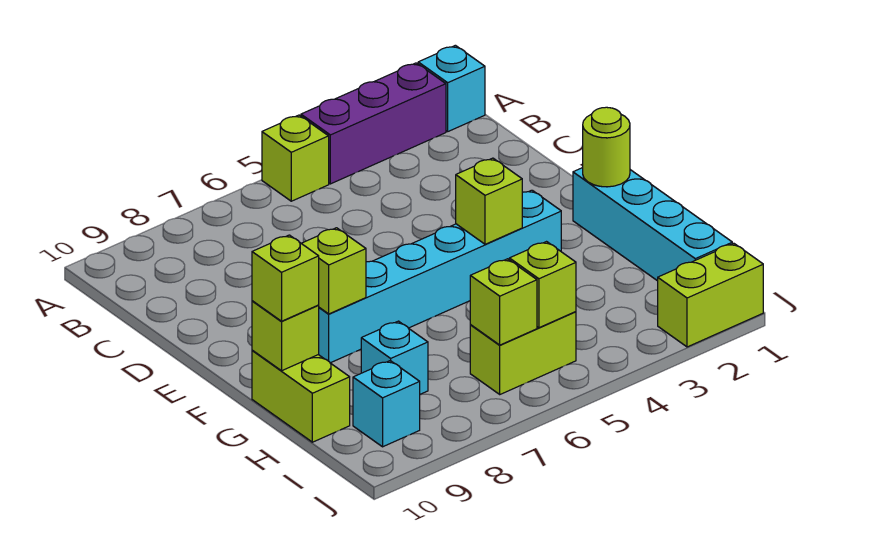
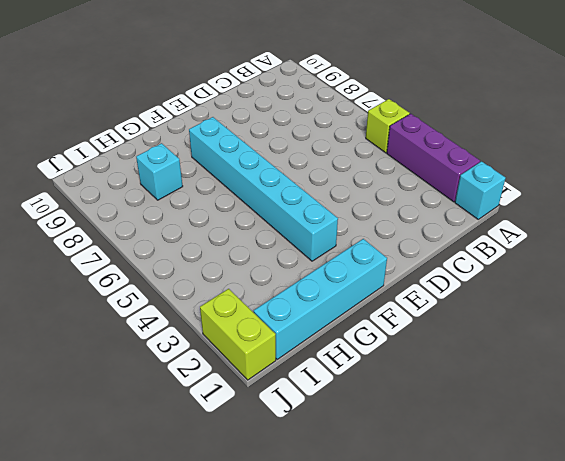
none -> lime 1x2 brick [252,350,350,442]
none -> lime 1x2 brick [470,312,576,394]
none -> cyan 1x1 brick [353,361,420,447]

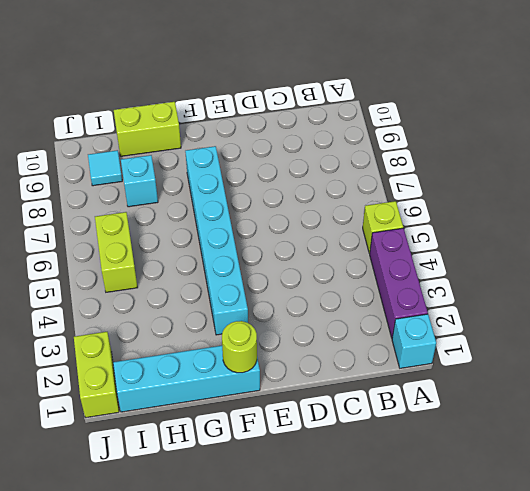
cyan 1x1 tile [88,150,122,186] -> cyan 1x1 brick [353,361,420,447]
none -> lime 1x1 brick [456,158,522,244]
none -> lime 1x1 brick [301,228,366,314]
none -> lime 1x1 brick [252,301,319,371]

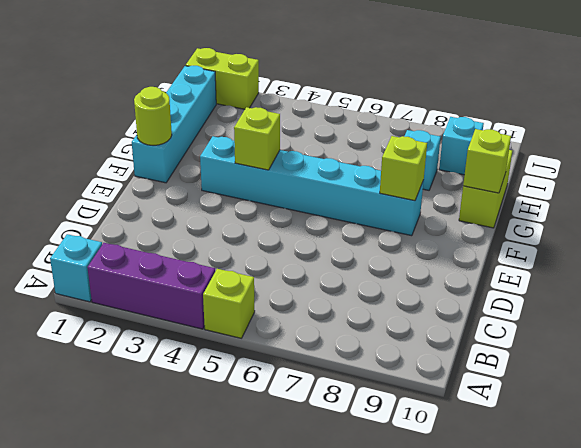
none -> lime 1x2 brick [470,312,576,394]
none -> lime 1x1 brick [509,242,576,328]
none -> lime 1x1 brick [470,259,537,345]

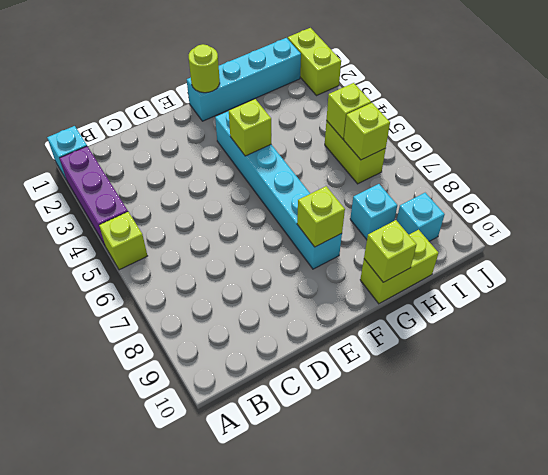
none -> lime 1x1 brick [252,235,319,321]

